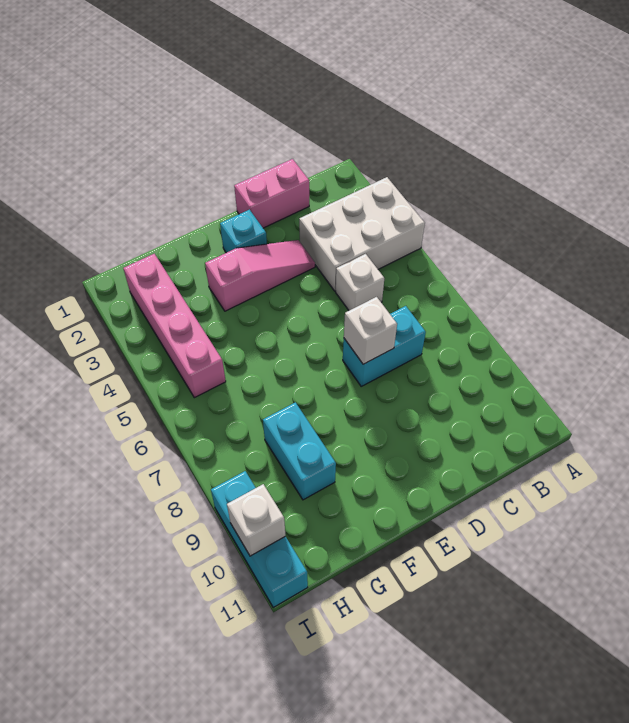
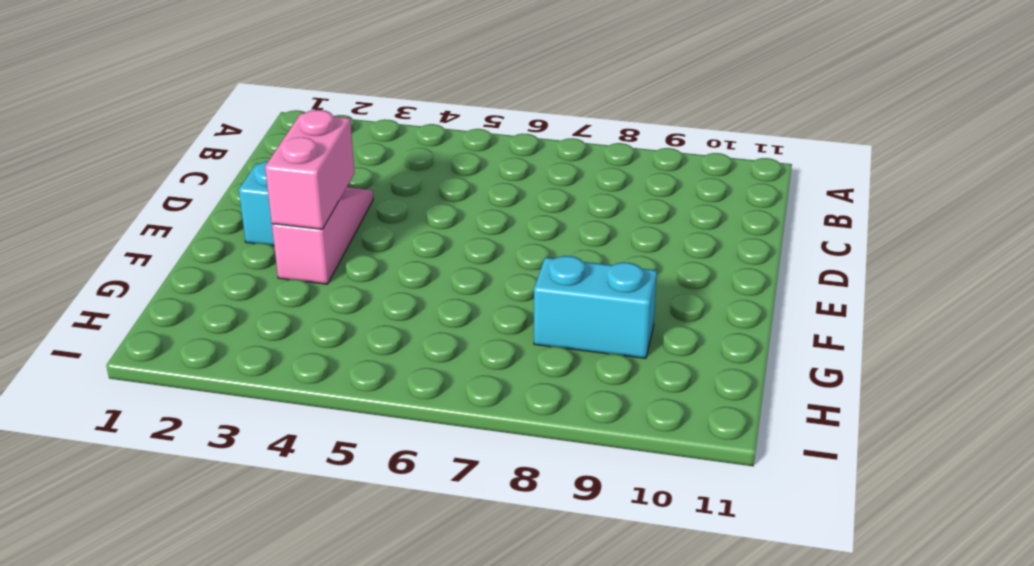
pink 1x2 brick [265,110,355,229] -> pink 1x2 brick moved to [234,159,309,228]
none -> white 2x3 brick [299,177,425,291]
none -> white 1x1 brick [336,254,384,310]

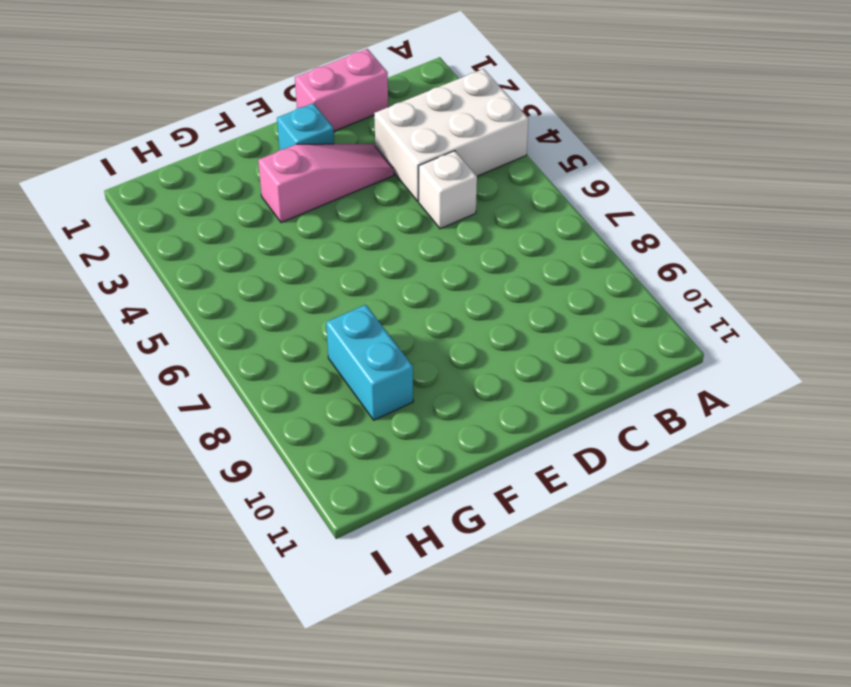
none -> cyan 1x2 brick [343,306,426,386]
none -> pink 1x4 brick [123,254,226,398]

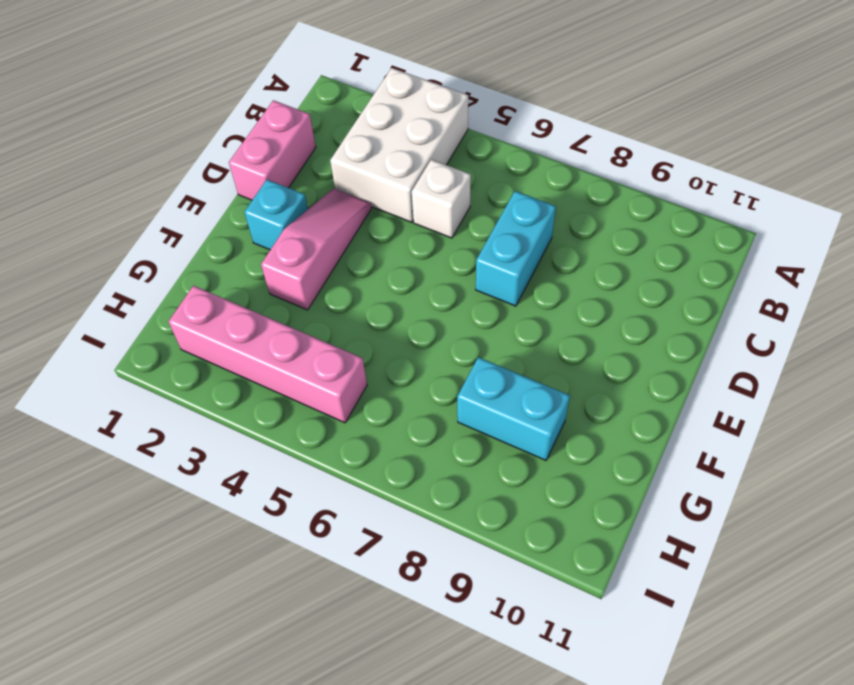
none -> cyan 1x3 brick [211,471,308,607]
none -> white 1x1 brick [344,297,397,364]

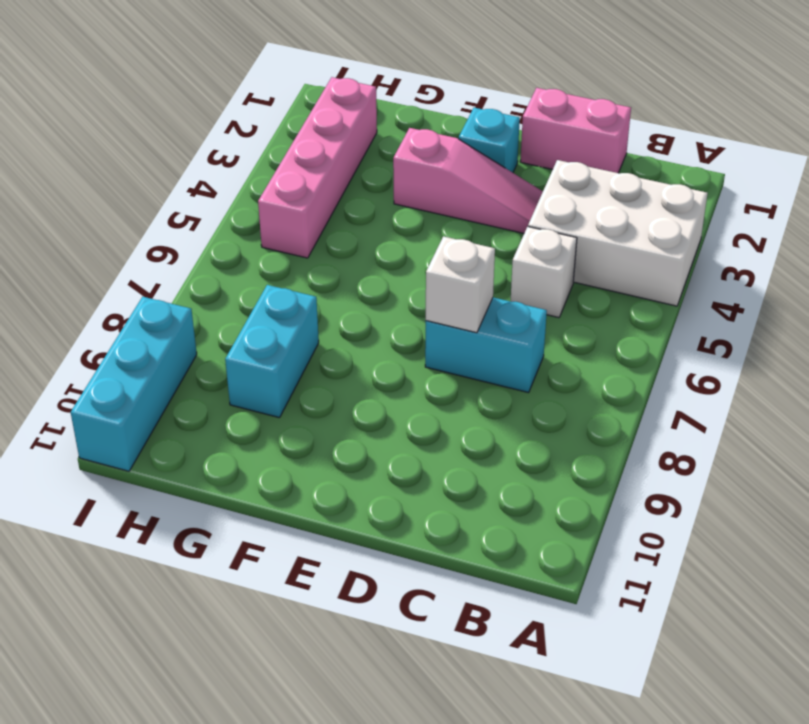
none -> white 1x1 brick [227,484,286,556]

